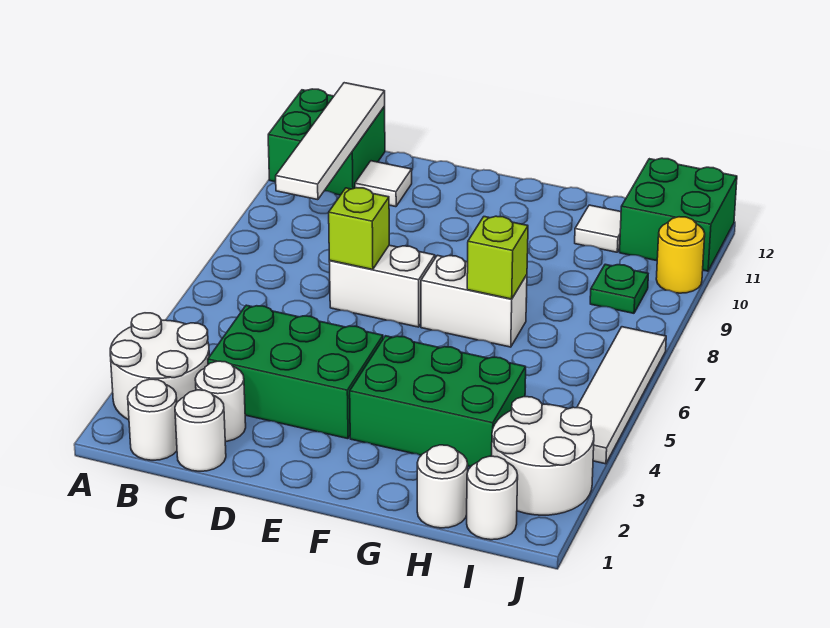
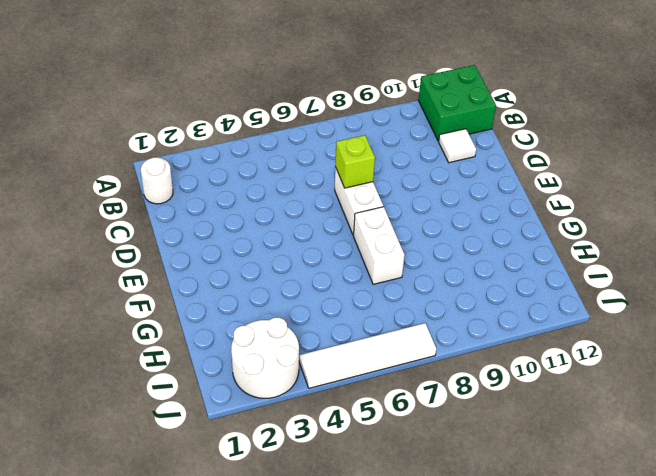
none -> white 2x2 round brick [110,313,209,420]
none -> white 1x1 round brick [175,390,226,471]
none -> white 1x1 round brick [195,361,246,442]

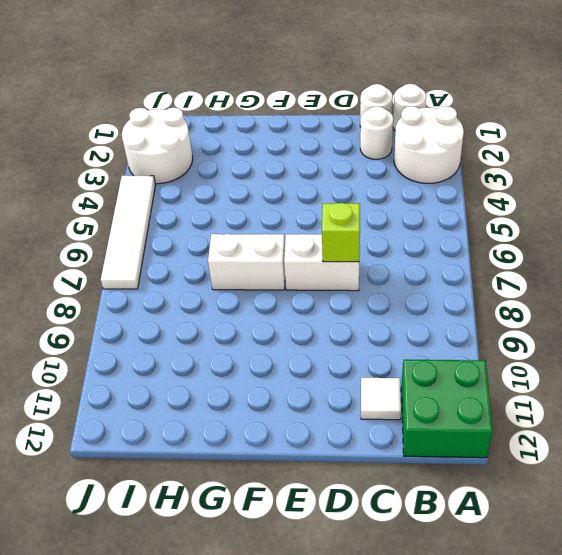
none -> green 2x3 brick [208,305,383,439]
none -> green 2x3 brick [350,336,526,467]
none -> white 1x1 round brick [417,445,468,528]

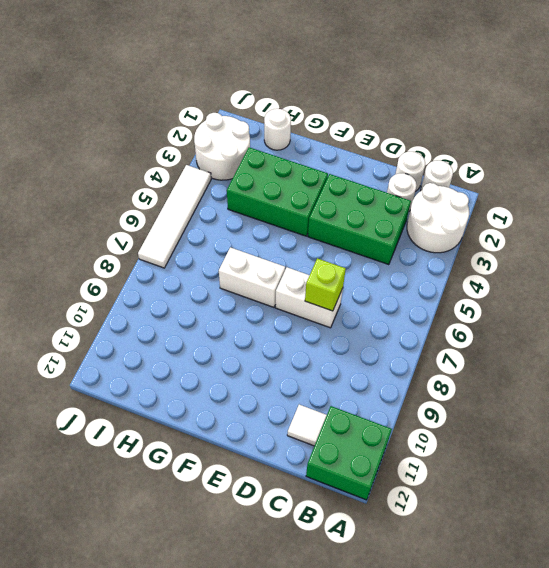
none -> white 1x1 tile [575,205,621,252]
none -> white 1x1 round brick [467,456,518,540]
none -> green 1x1 plate [590,264,648,313]

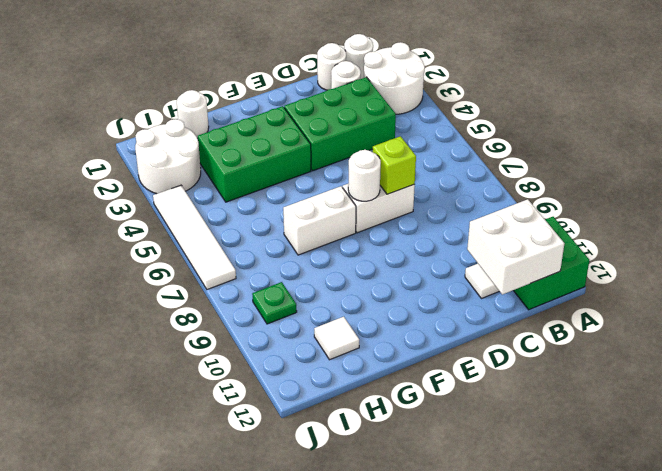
white 2x2 brick [467,199,564,294] -> white 1x4 tile [276,83,385,200]
white 1x1 round brick [348,150,381,201] -> white 1x1 round brick moved to [467,456,518,540]
none -> green 2x2 brick [620,158,737,271]
none -> yellow 1x1 round brick [656,217,705,293]
none -> lime 1x1 brick [467,216,528,299]

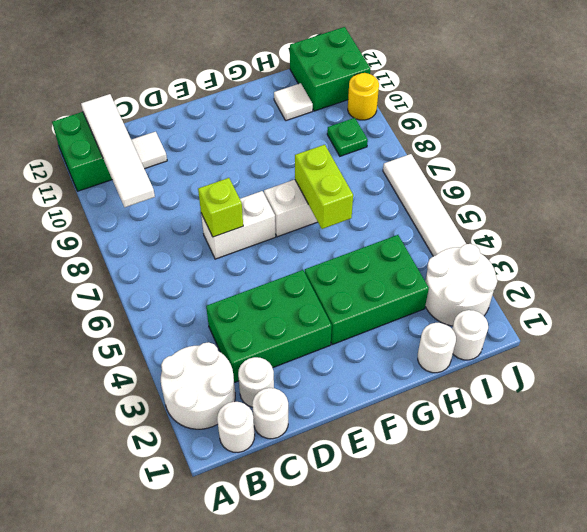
lime 1x2 brick [295,145,353,229] -> lime 1x1 brick [467,216,528,299]

